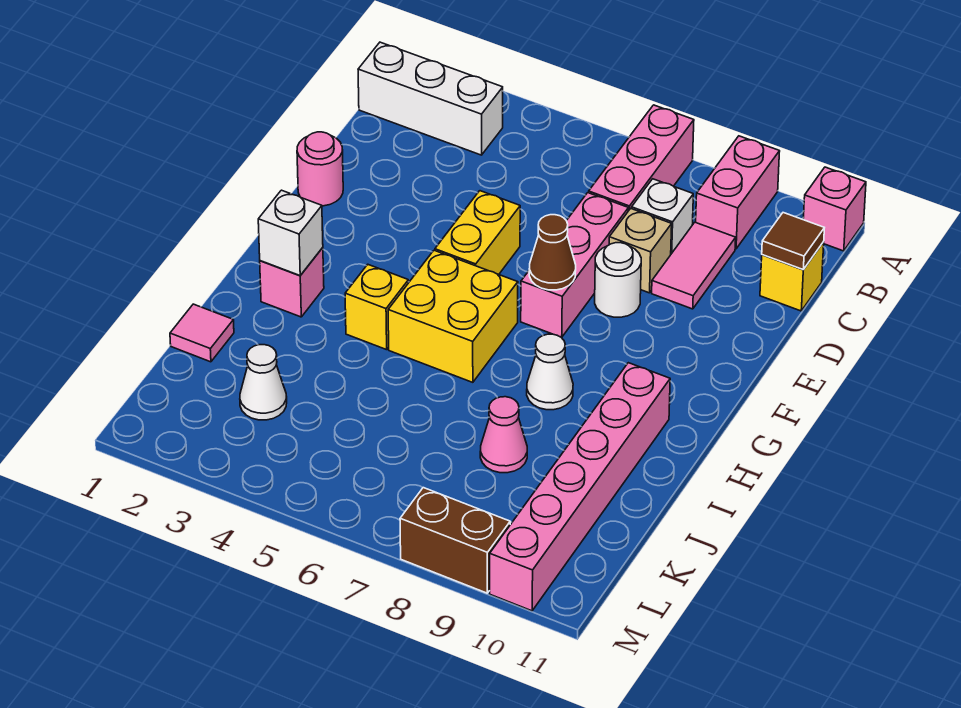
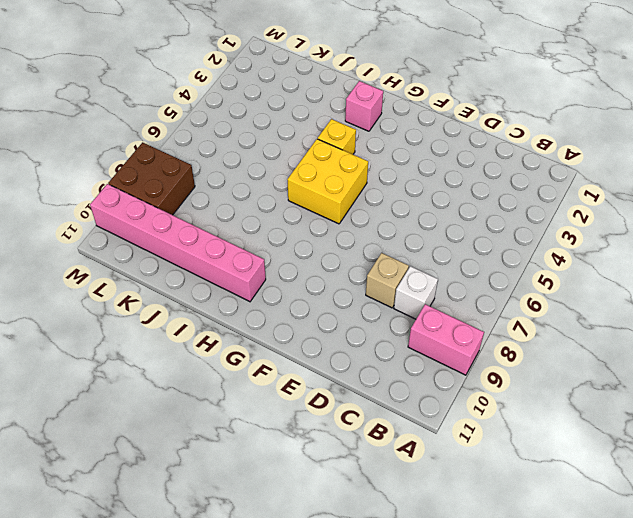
brown 2x2 brick [108,142,195,215] -> brown 1x2 brick [400,488,510,593]
none -> pink 1x3 brick [589,105,694,211]
none -> pink 1x1 brick [803,167,866,251]
none -> white 1x3 brick [358,42,503,155]

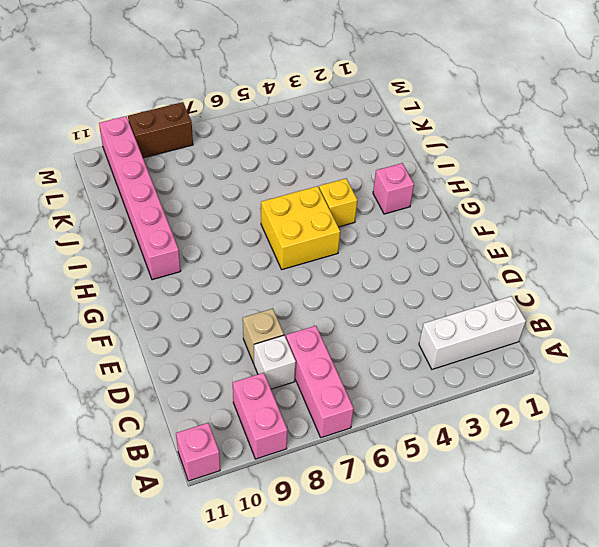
none -> pink 1x2 tile [652,222,736,309]
none -> yellow 1x1 brick [760,242,824,311]
none -> pink 1x3 brick [521,193,628,337]

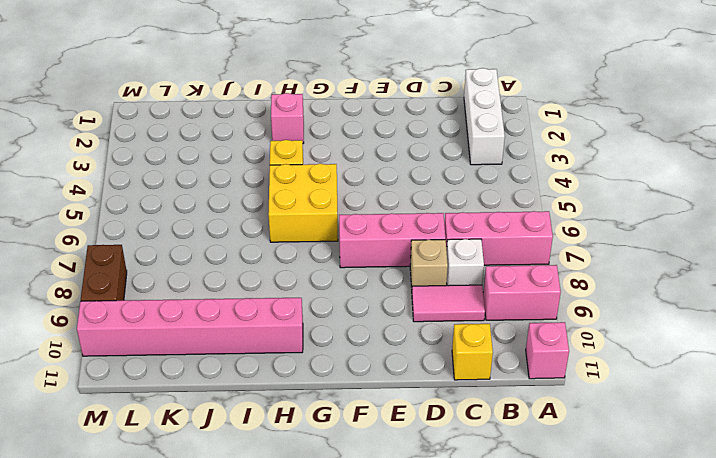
none -> pink 1x1 round brick [297,132,343,206]
none -> yellow 1x2 brick [435,191,520,274]
none -> white 1x1 round brick [595,243,641,317]

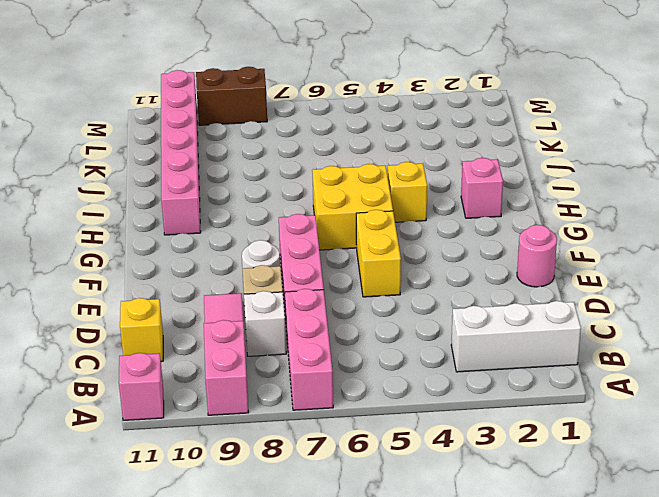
none -> white 1x1 cone [527,334,573,410]
none -> pink 1x1 tile [170,304,234,362]
none -> pink 1x1 cone [480,397,527,473]

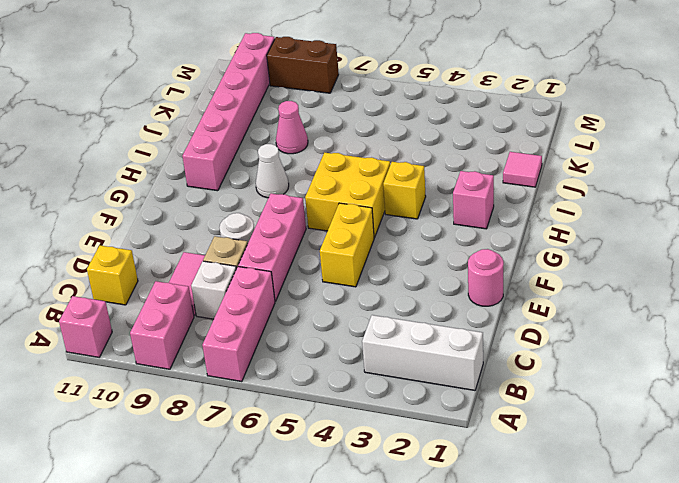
none -> white 1x1 cone [240,345,287,420]
none -> brown 1x1 tile [762,213,824,270]
none -> brown 1x1 cone [529,215,576,290]

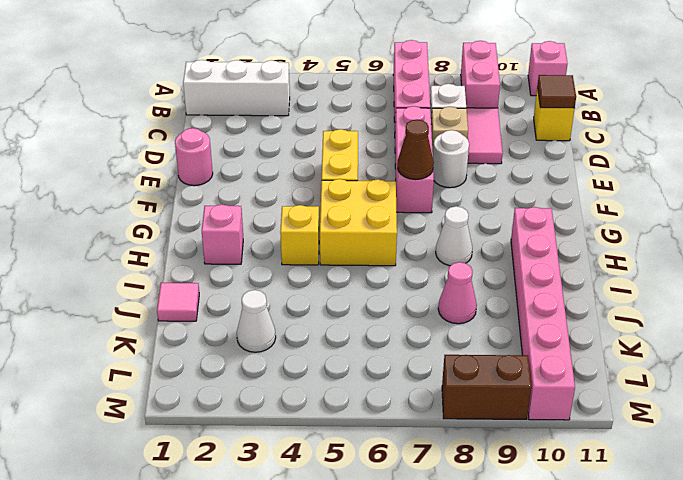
none -> white 1x1 brick [258,190,323,275]

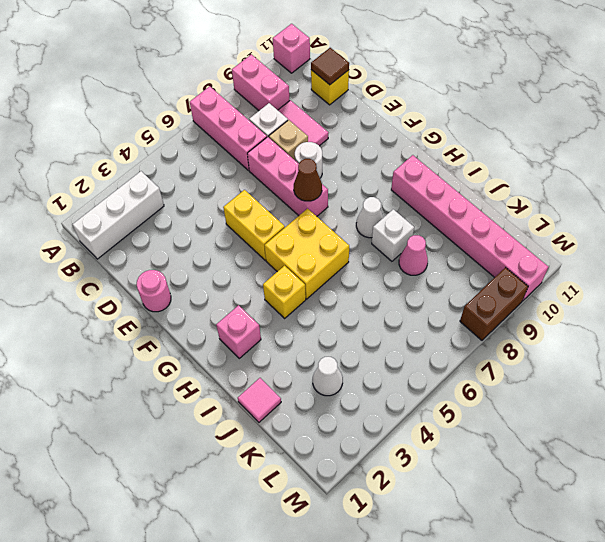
white 1x1 brick [372,209,414,261] -> white 1x1 brick moved to [258,190,323,275]

